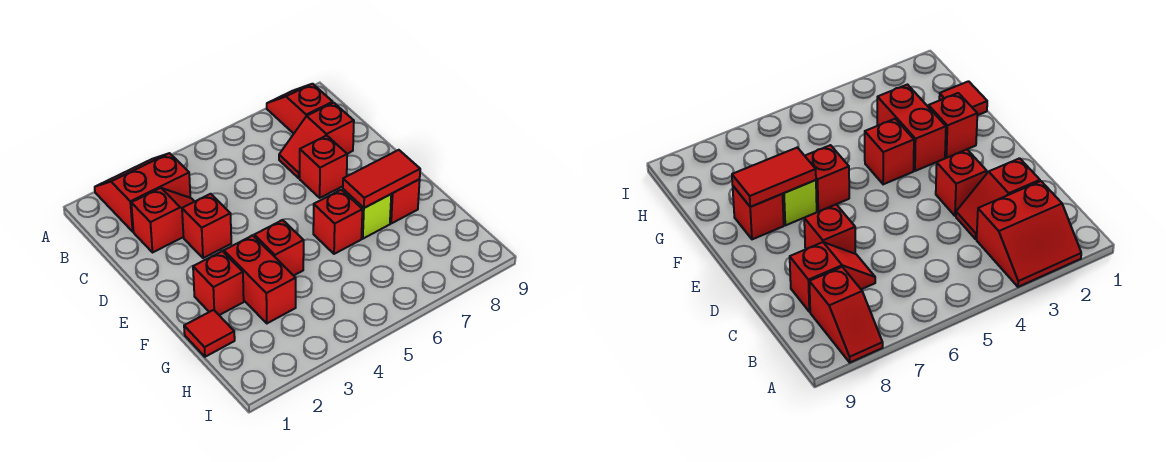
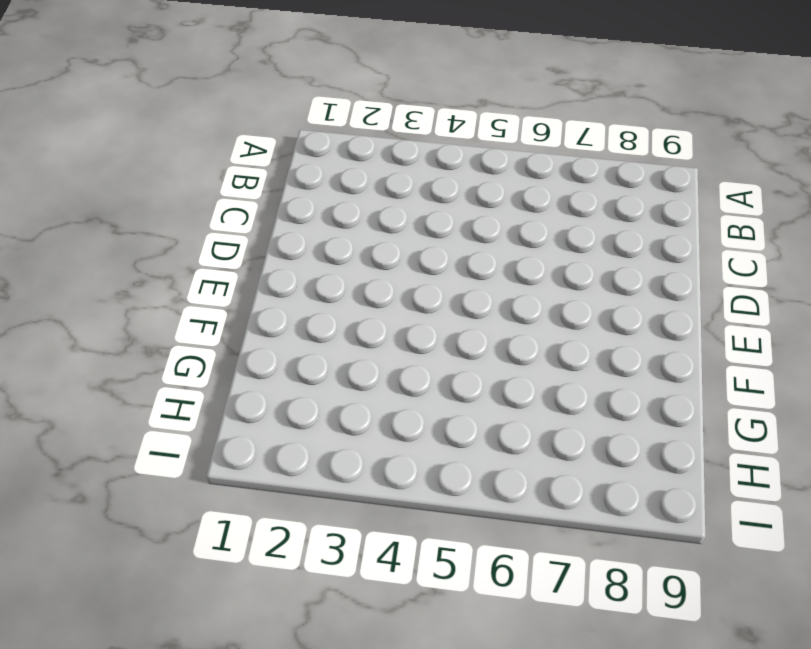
none -> red 2x2 slope [95,153,190,232]
none -> red 1x2 slope [267,84,333,134]
none -> red 1x2 slope [131,188,195,252]

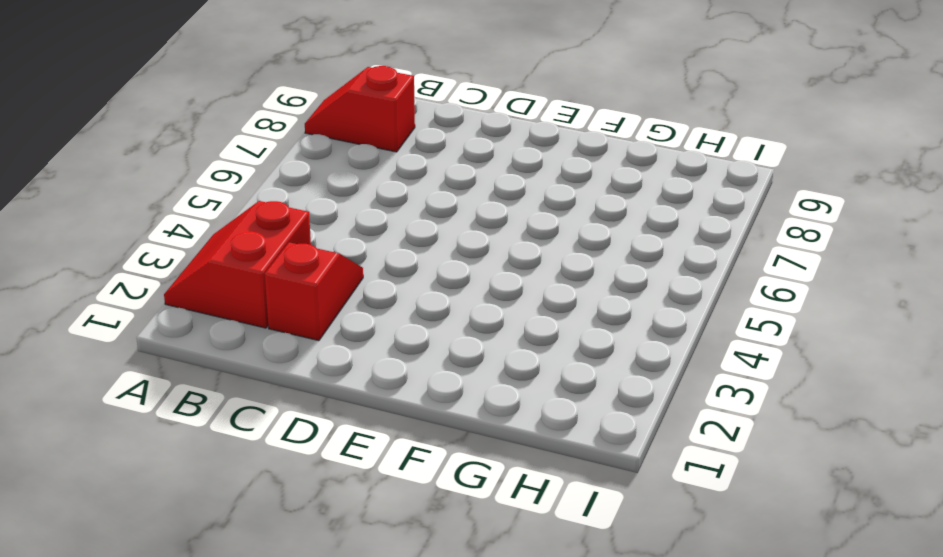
none -> red 1x2 slope [279,103,354,178]
none -> red 1x1 brick [182,194,231,258]
none -> red 1x1 brick [300,136,347,198]

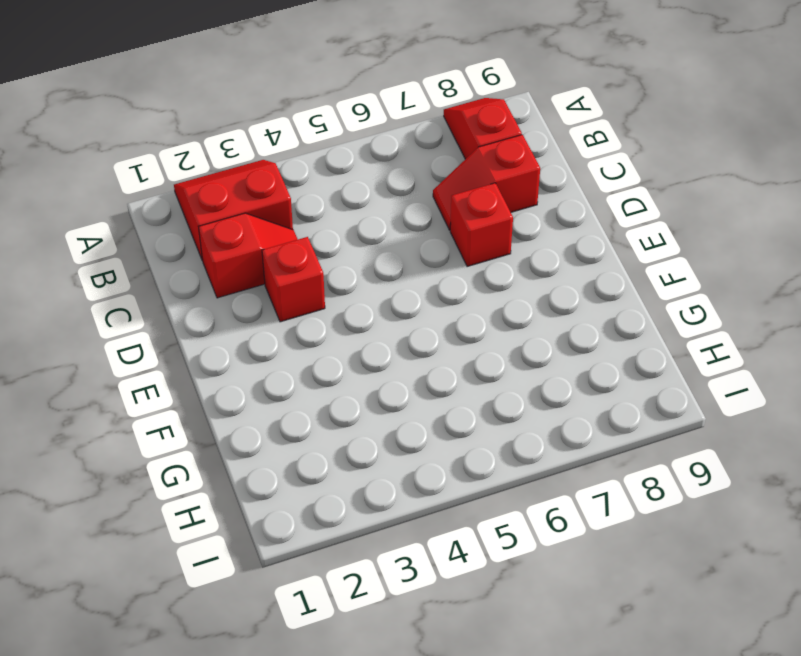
none -> red 1x1 brick [193,251,244,315]
none -> red 1x2 brick [224,235,296,323]
none -> red 1x1 brick [254,220,304,276]

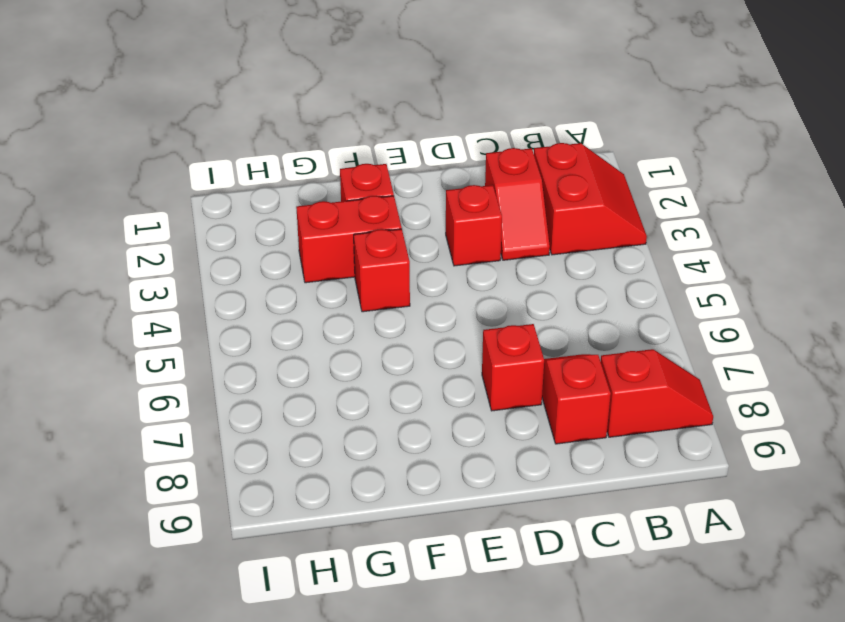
none -> red 1x1 brick [313,190,362,254]
none -> lime 1x1 brick [343,189,391,239]
none -> red 1x1 brick [390,179,420,223]

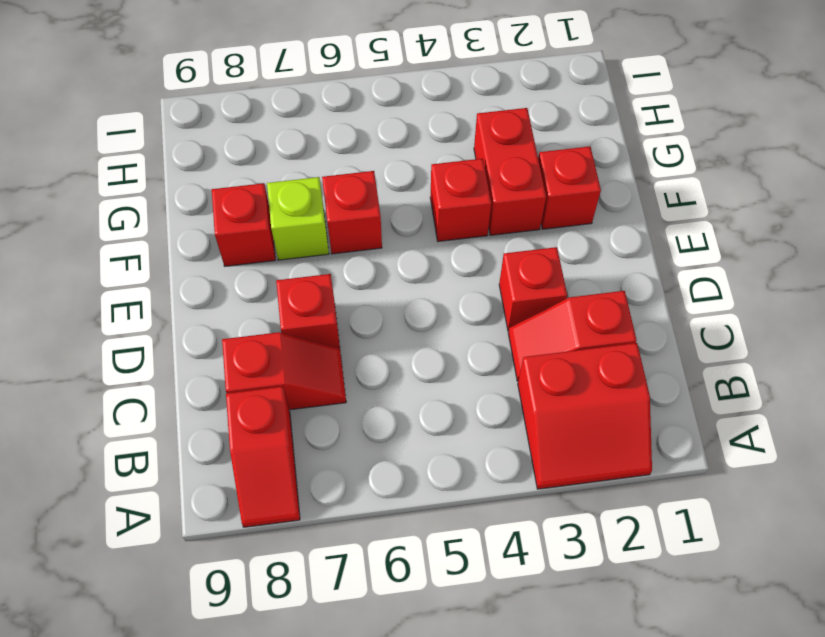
none -> red 1x1 tile [184,310,235,357]
none -> red 1x2 tile [343,150,420,208]

